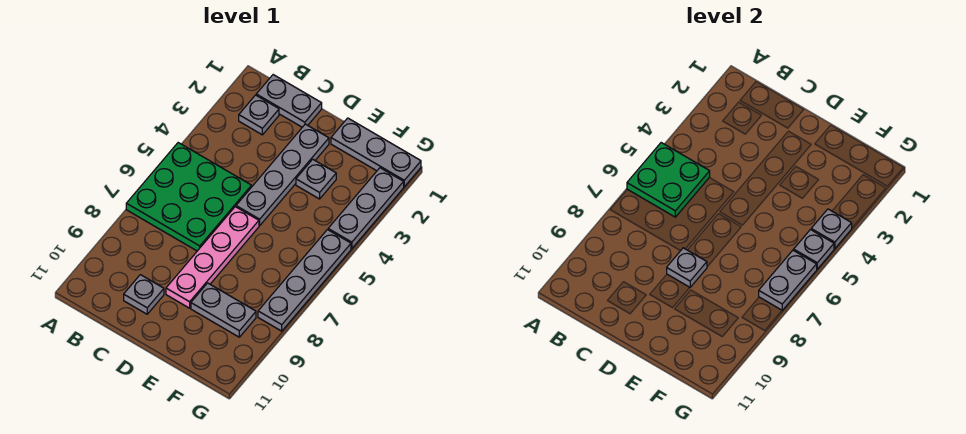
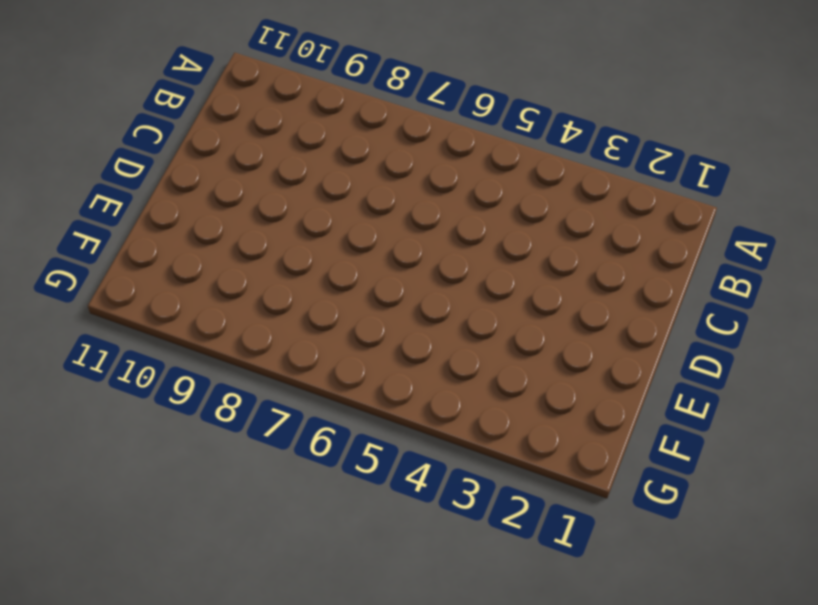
none -> green 3x3 plate [126,143,252,251]
none -> grey 1x2 plate [256,75,322,127]
none -> grey 1x1 plate [239,95,279,135]

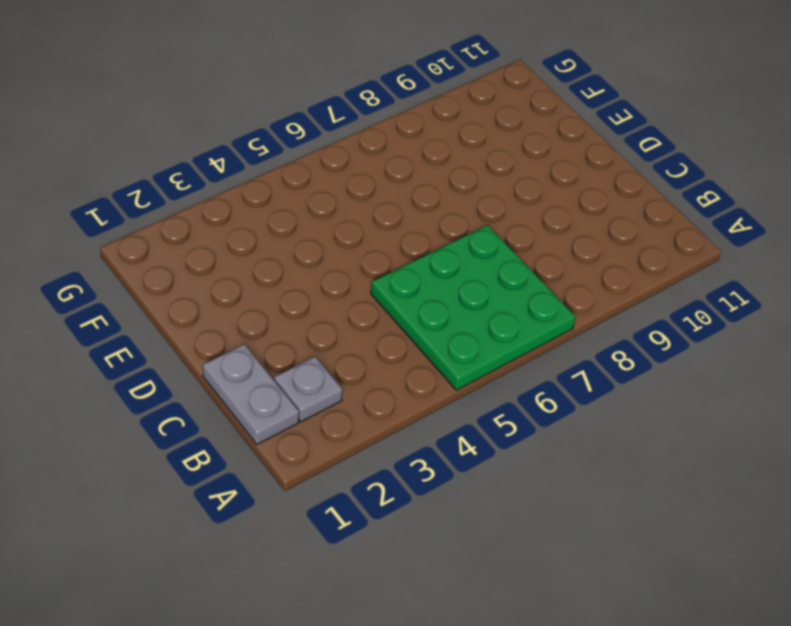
none -> grey 1x1 plate [124,275,164,314]
none -> grey 1x4 plate [236,124,329,226]
none -> pink 1x4 plate [166,207,259,308]

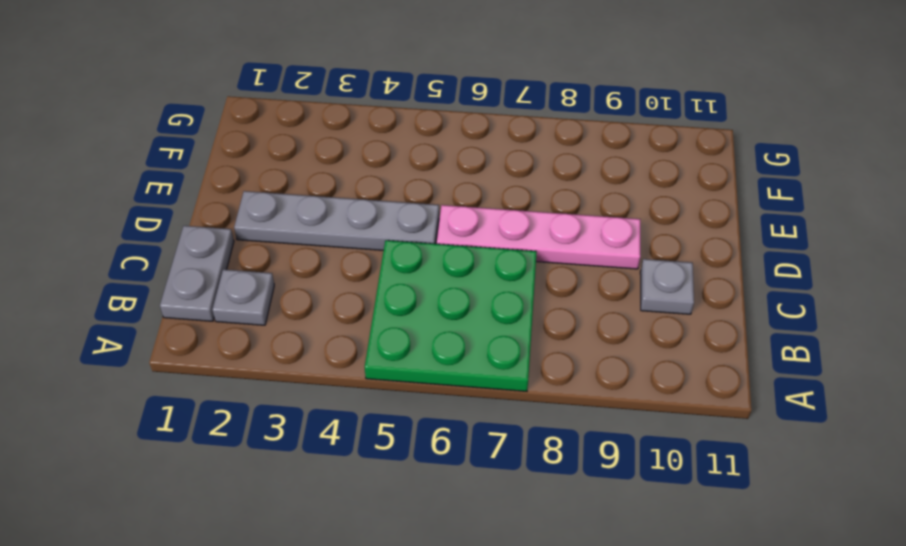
none -> grey 1x3 plate [331,118,421,187]
none -> grey 1x1 plate [296,159,336,199]
none -> grey 1x2 plate [191,283,256,337]

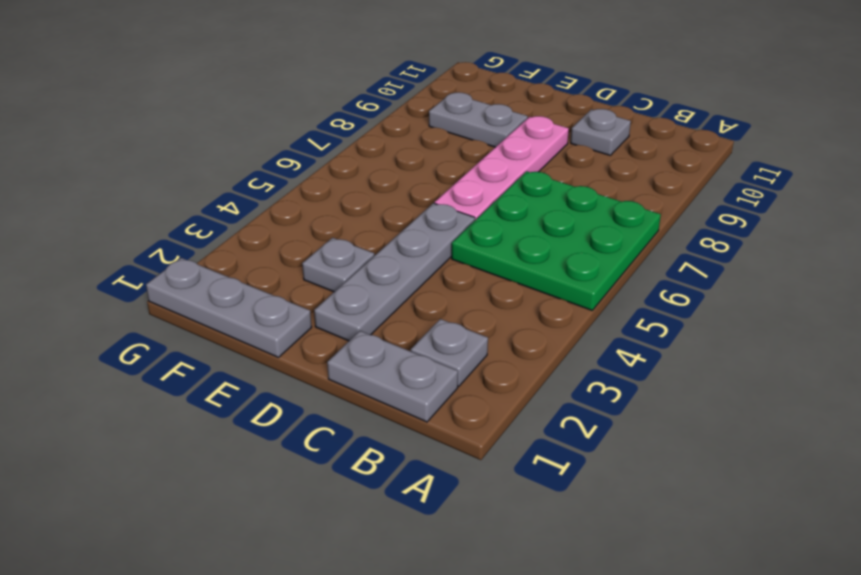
none -> grey 1x3 plate [328,168,404,249]
none -> grey 1x4 plate [258,230,351,331]
none -> green 2x2 plate [627,143,710,217]

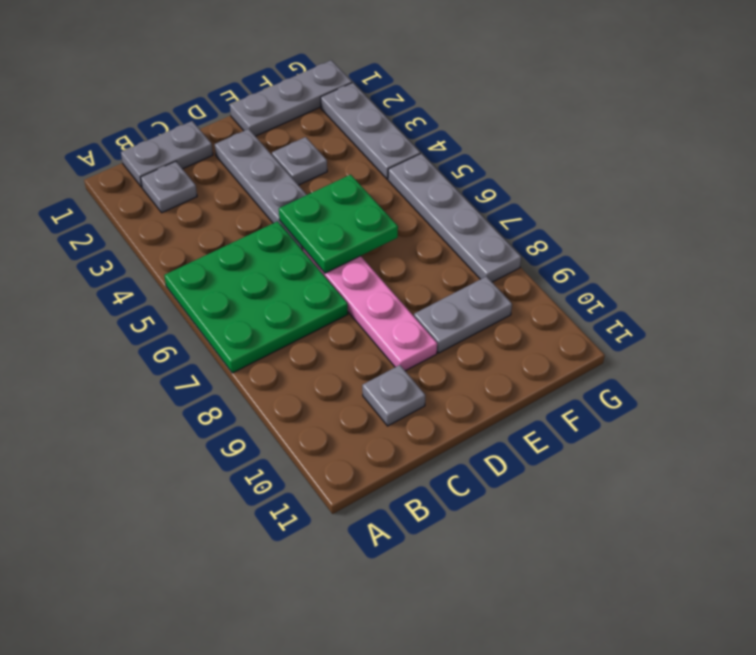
green 2x2 plate [279,175,398,273] -> green 2x2 plate moved to [627,143,710,217]
none -> grey 1x1 plate [667,248,707,287]
none -> grey 1x1 plate [811,209,852,249]
none -> grey 1x1 plate [794,230,834,269]

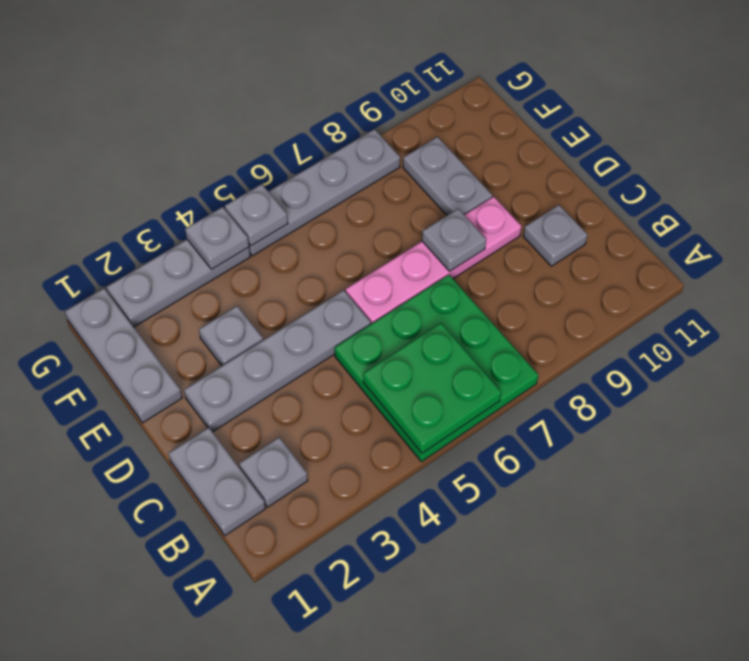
none -> grey 1x2 plate [759,250,817,310]

